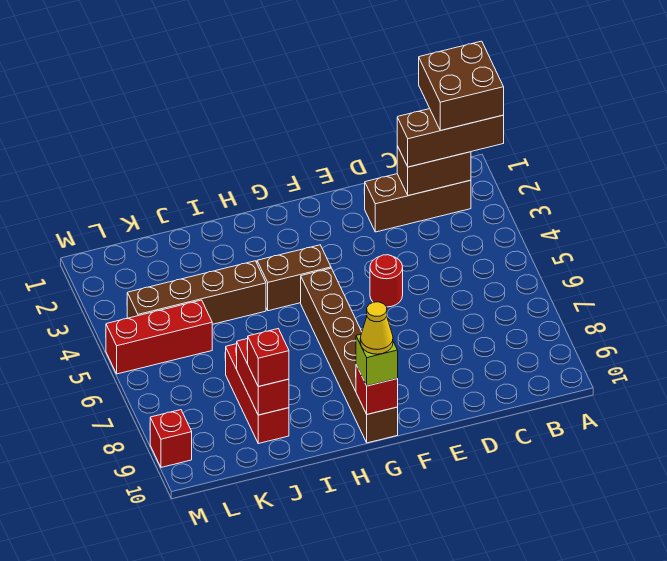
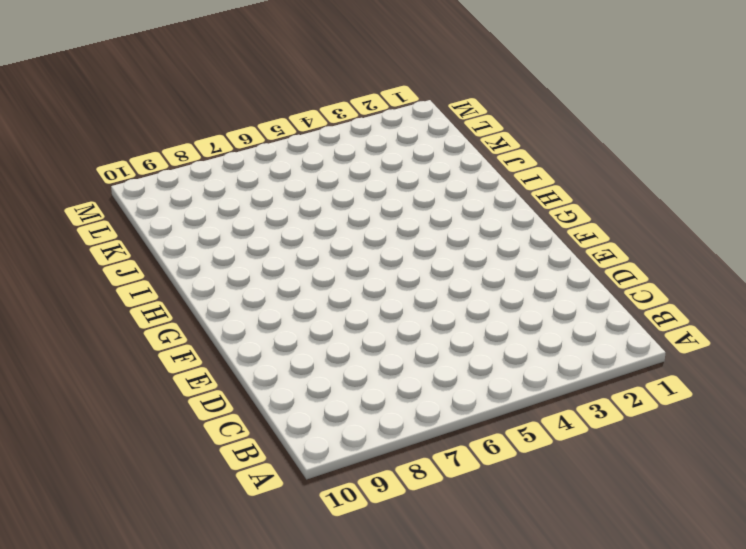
none -> brown 1x3 brick [364,174,471,232]
none -> red 1x1 round brick [370,255,403,307]
none -> brown 1x2 brick [257,245,331,311]

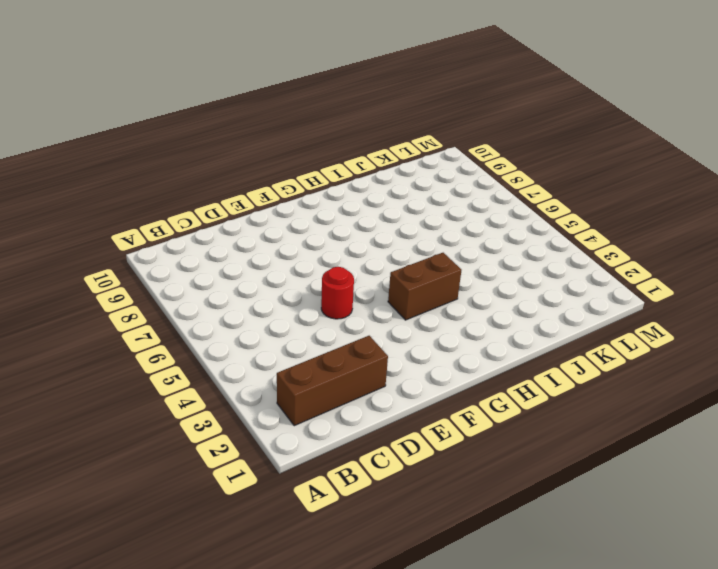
none -> brown 1x6 brick [301,268,398,443]
none -> brown 1x4 brick [127,261,266,324]
none -> red 1x3 brick [226,344,289,444]

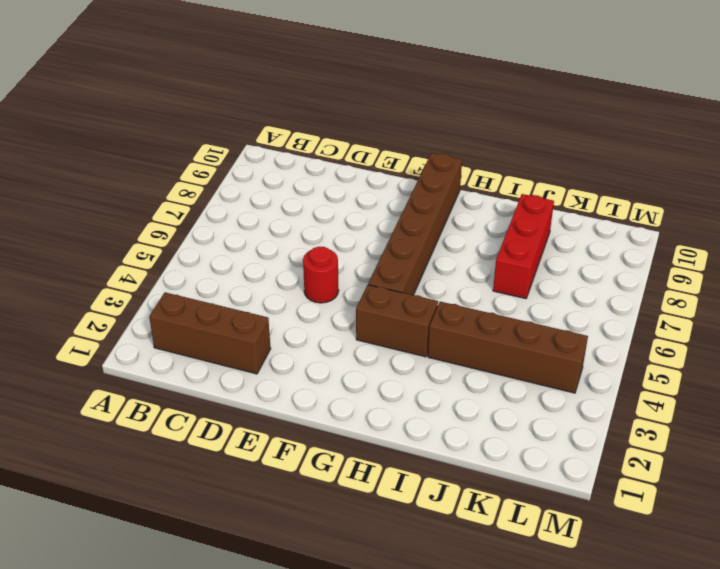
none -> red 1x3 brick [106,300,212,374]
none -> red 1x1 brick [150,410,192,467]
none -> brown 1x2 brick [397,146,471,196]

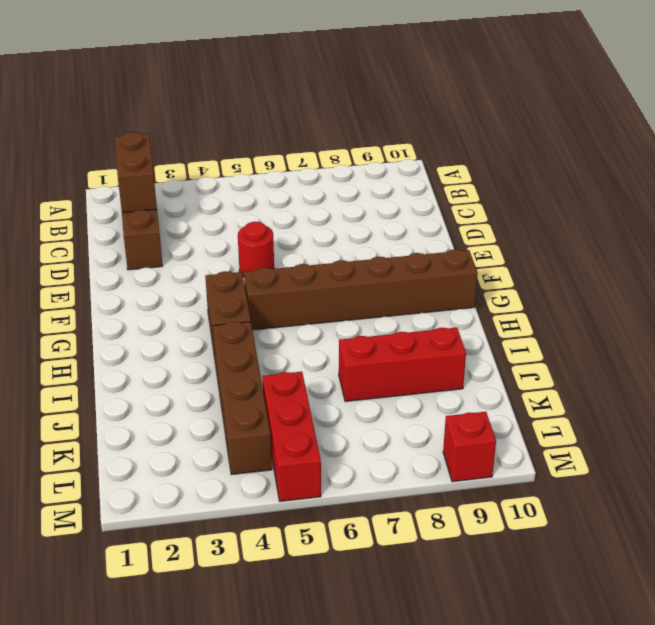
none -> red 1x1 brick [356,365,398,414]
none -> red 1x2 brick [237,339,289,415]
none -> brown 1x3 brick [397,109,504,167]

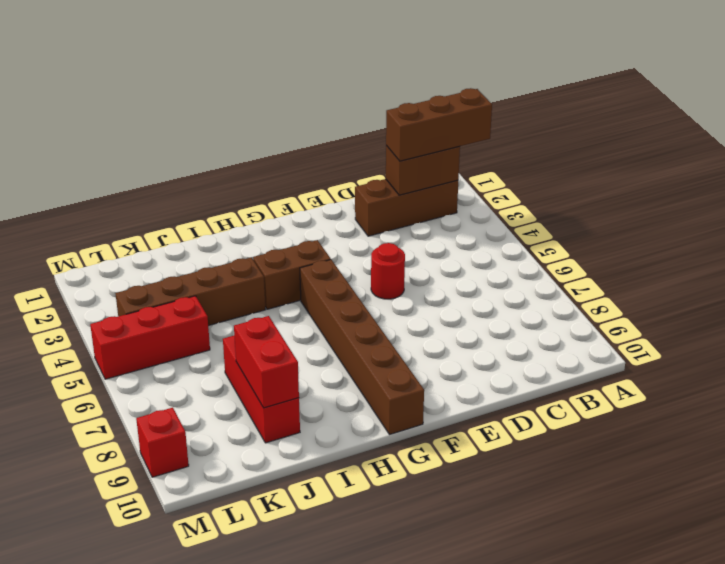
none -> red 1x1 brick [356,365,398,414]
none -> lime 1x1 brick [356,334,398,386]
none -> red 1x1 brick [247,329,289,387]

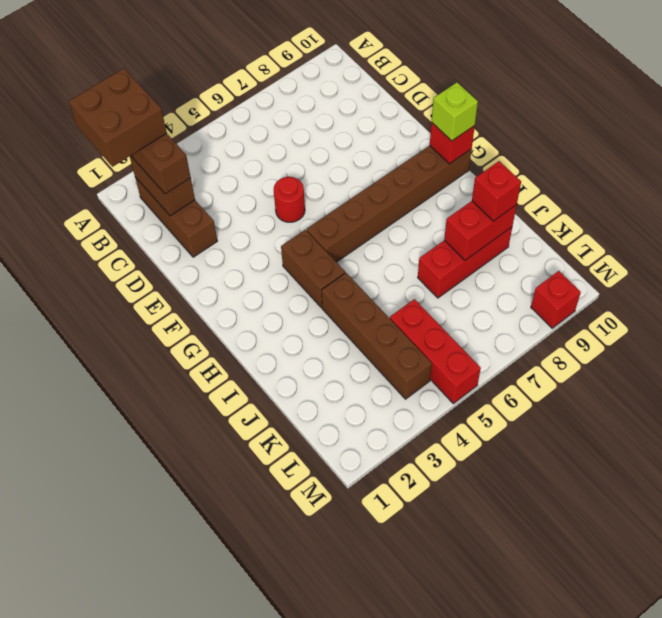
none -> yellow 1x1 cone [360,302,393,354]

